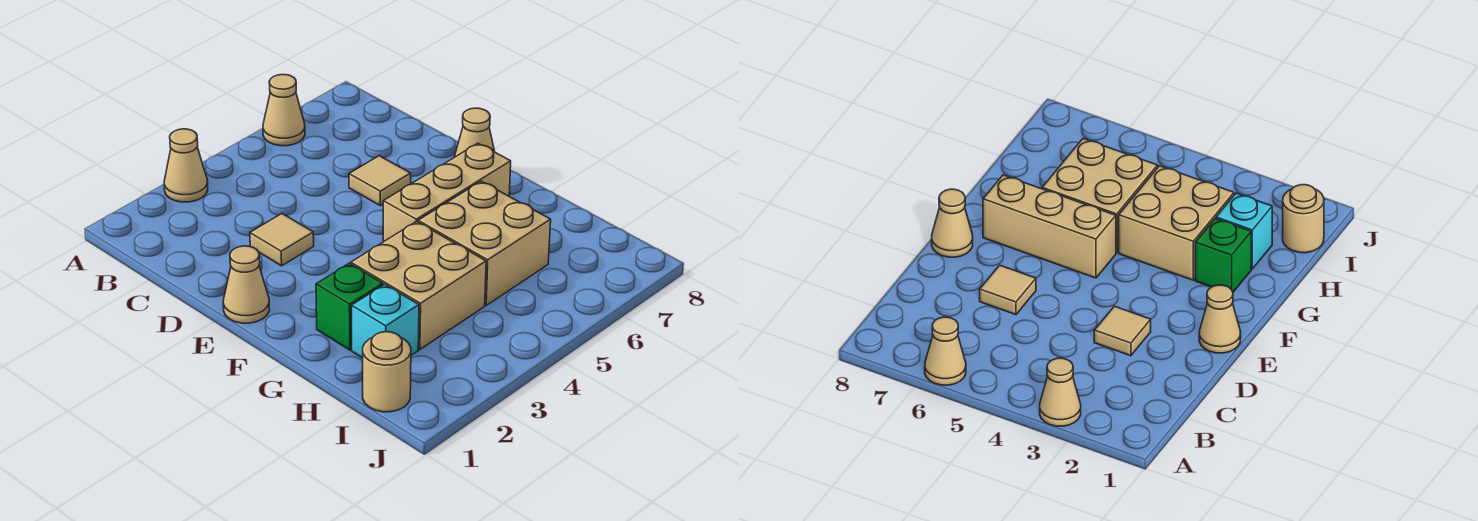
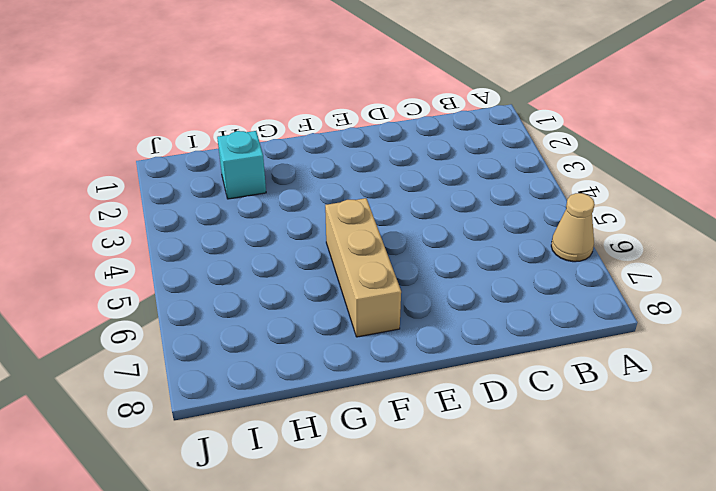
none -> tan 1x1 cone [164,129,208,202]
none -> tan 1x1 tile [250,214,314,266]
none -> tan 1x1 tile [349,156,411,206]

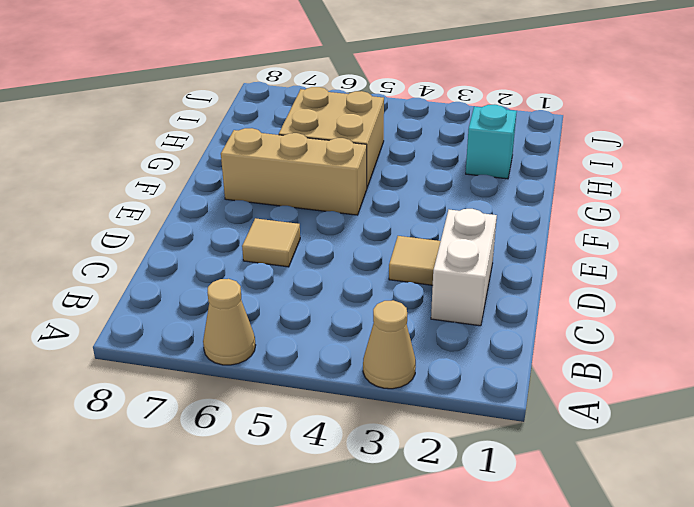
white 1x2 brick [431,209,497,326] -> none
none -> tan 1x1 cone [223,246,269,323]
none -> tan 1x1 cone [454,108,495,157]
none -> green 1x1 brick [316,263,383,350]

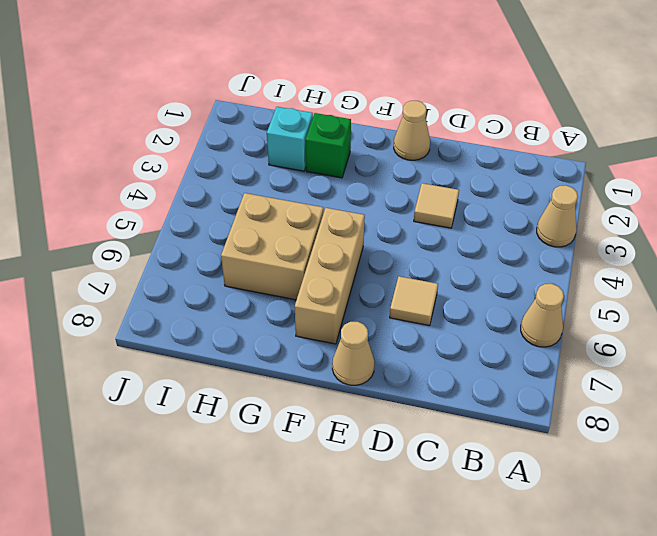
none -> tan 2x2 brick [351,221,486,349]
none -> tan 1x1 round brick [363,332,411,412]

